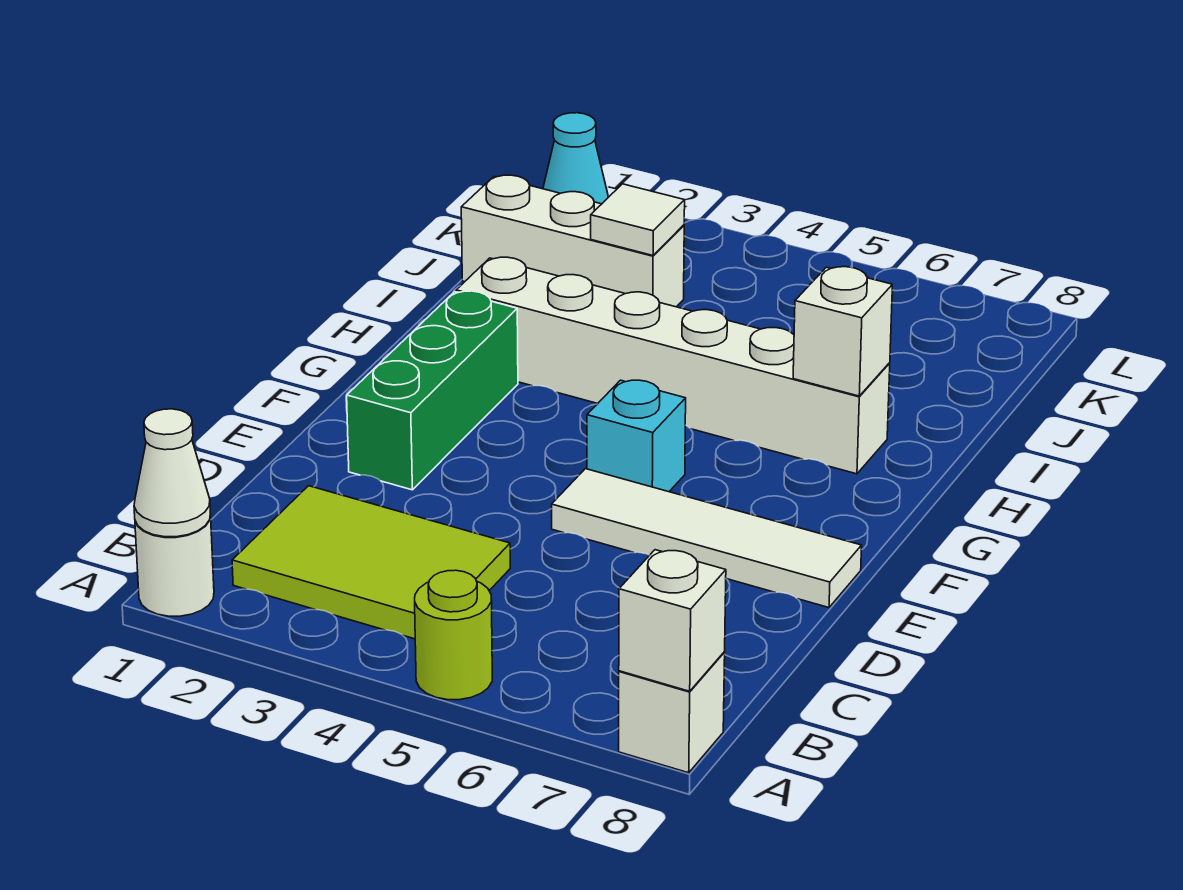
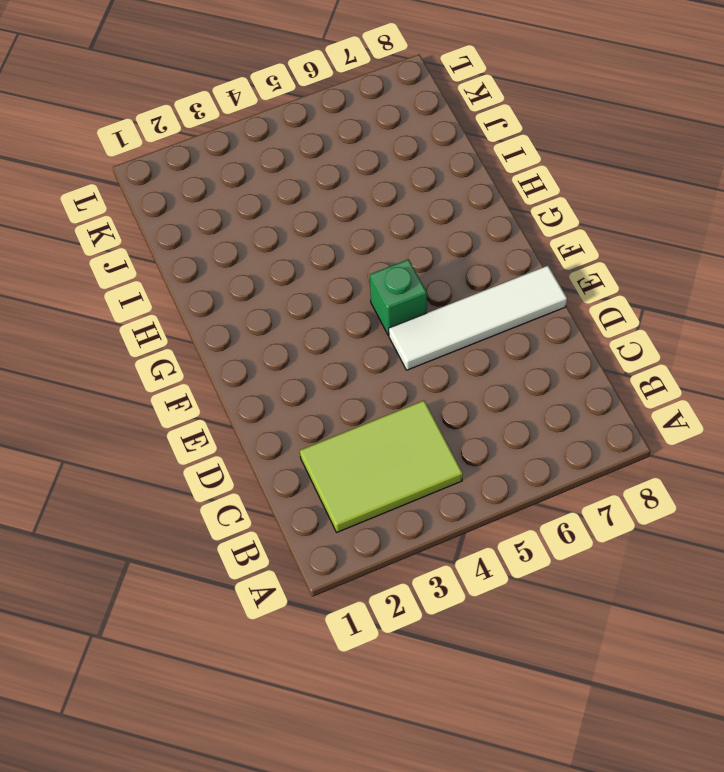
green 1x1 brick [370,259,427,335] -> cyan 1x1 brick [587,380,686,492]
none -> white 1x1 round brick [135,514,214,616]
none -> lime 1x1 round brick [415,570,492,700]
none -> white 1x1 brick [619,652,725,773]

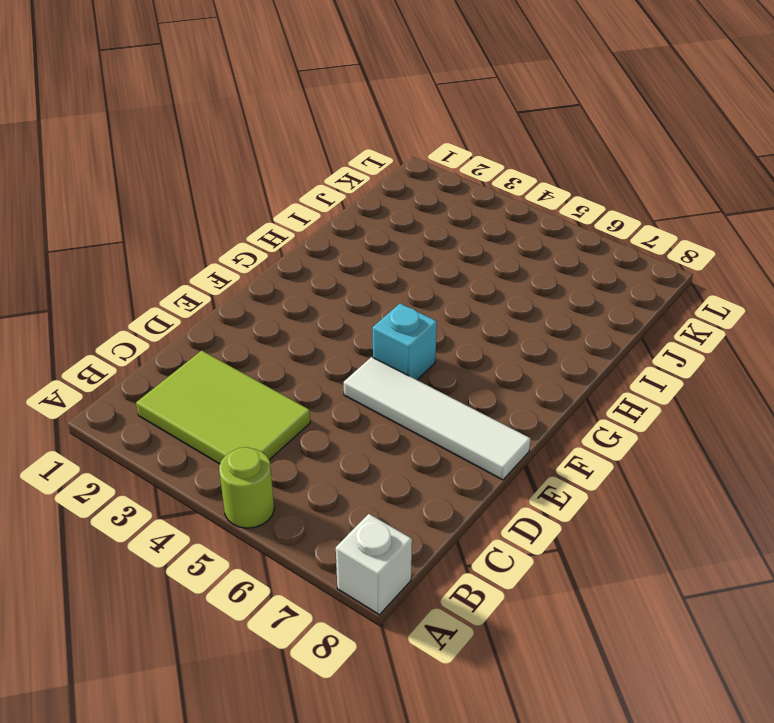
none -> white 1x1 round brick [135,514,214,616]
none -> green 1x3 brick [347,291,518,490]
none -> white 1x6 brick [456,257,890,474]

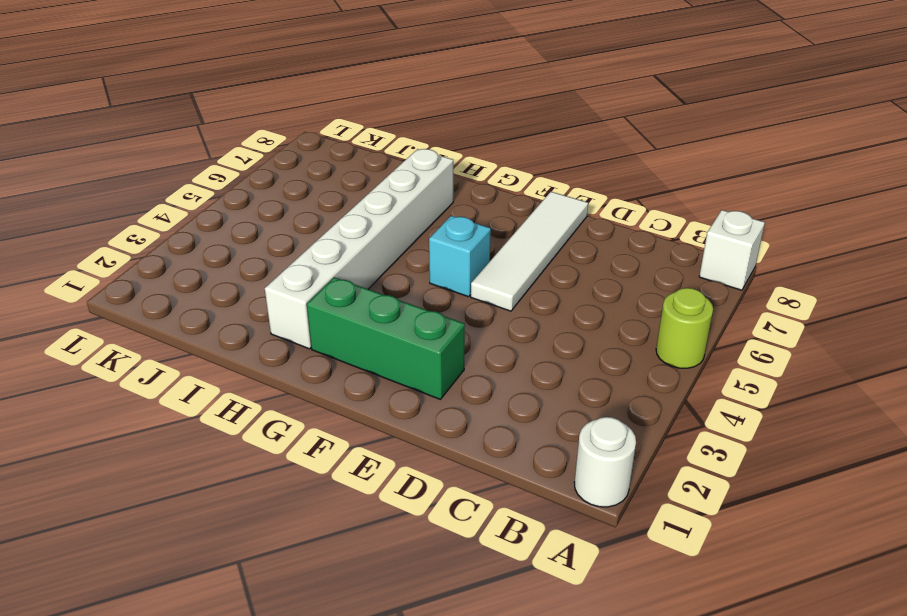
none -> lime 2x3 tile [232,486,510,639]
none -> white 1x3 brick [461,175,684,307]
none -> cyan 1x1 cone [543,113,608,204]

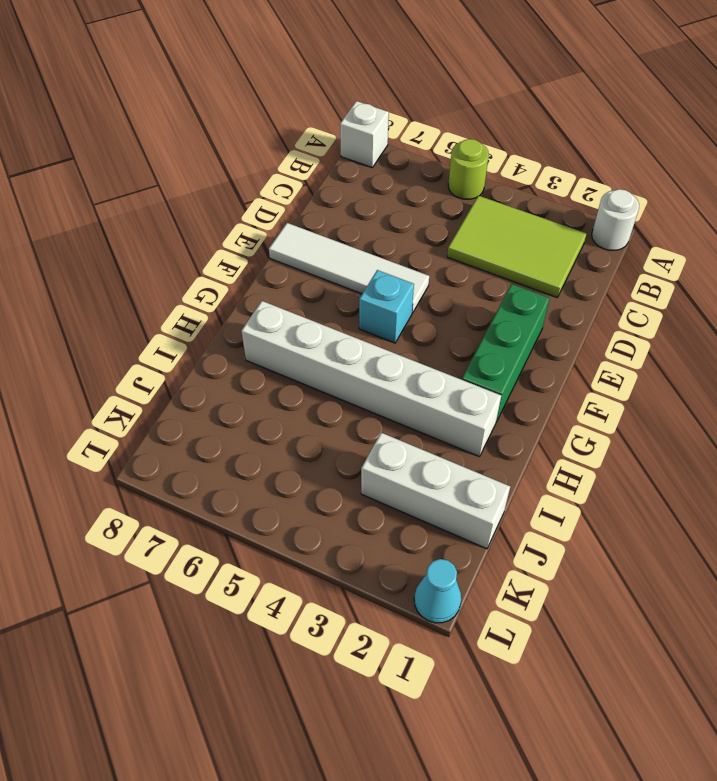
none -> white 1x1 cone [134,409,210,537]
none -> white 1x1 brick [619,550,726,691]
none -> white 1x1 brick [793,267,892,396]

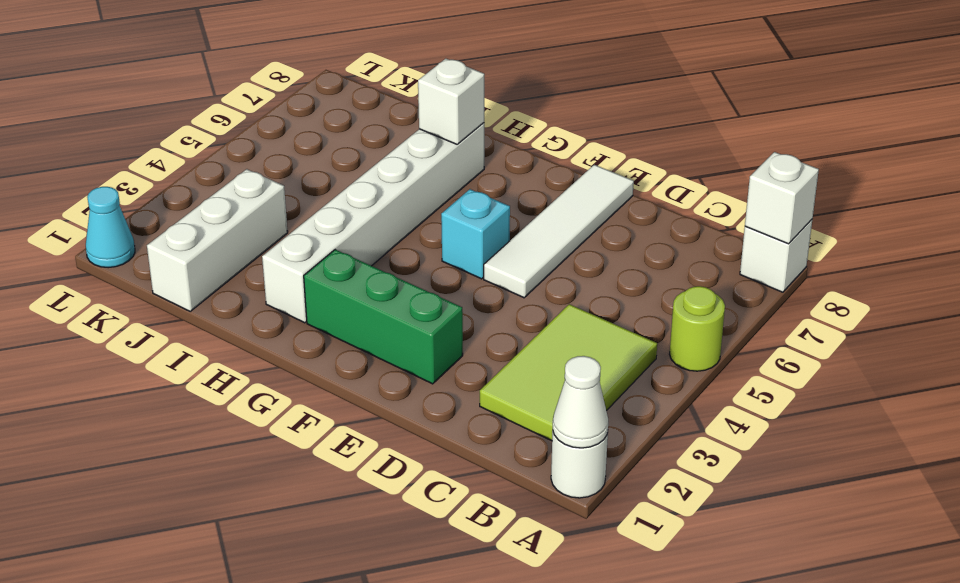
none -> white 1x1 tile [591,184,685,255]

